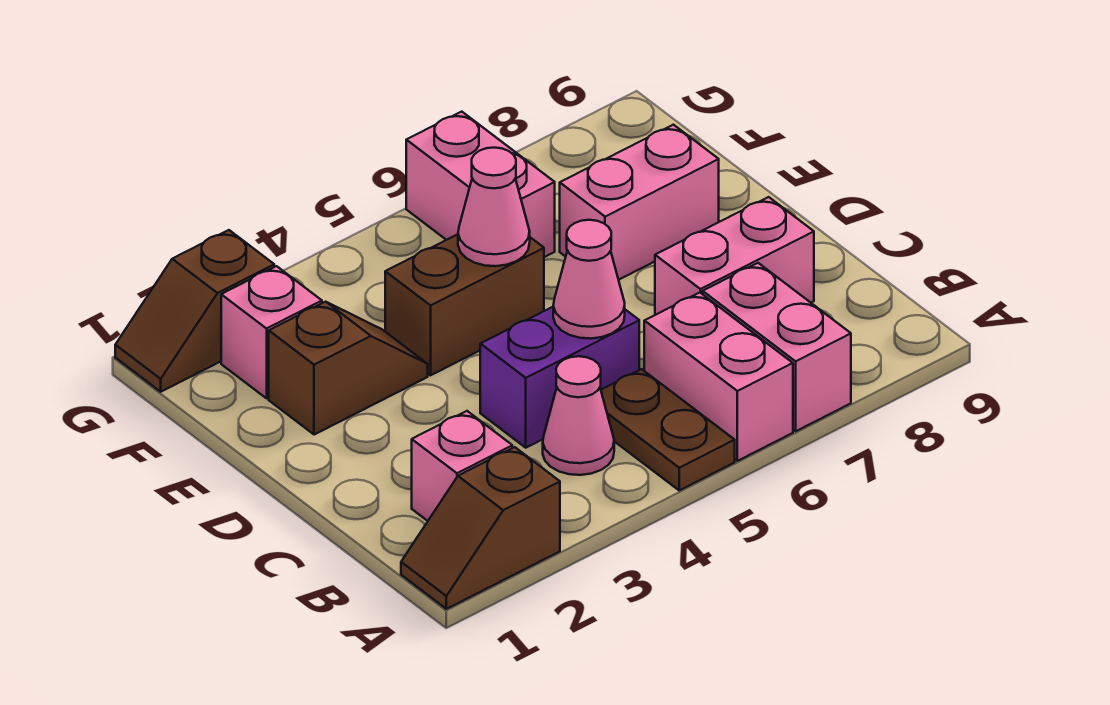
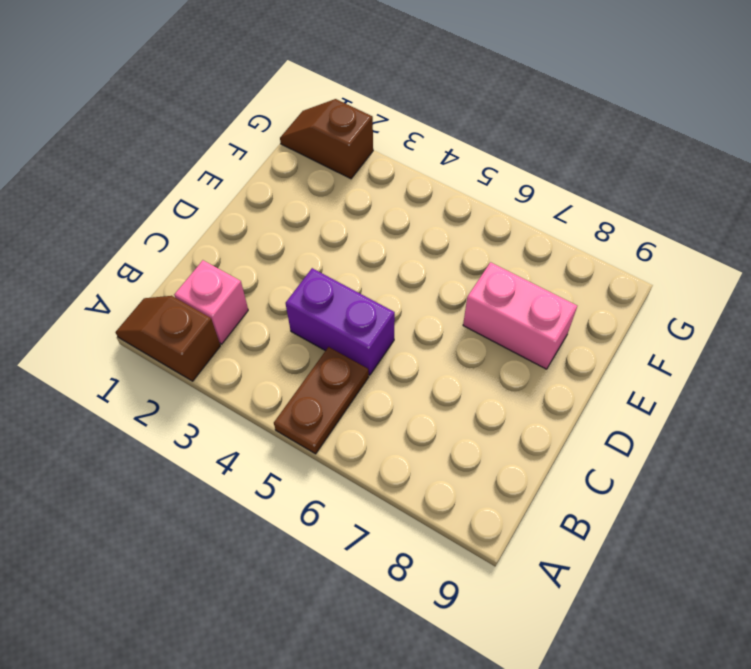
none -> pink 1x2 brick [644,293,793,461]
none -> pink 1x2 brick [703,263,851,431]
none -> pink 1x1 cone [543,356,614,475]

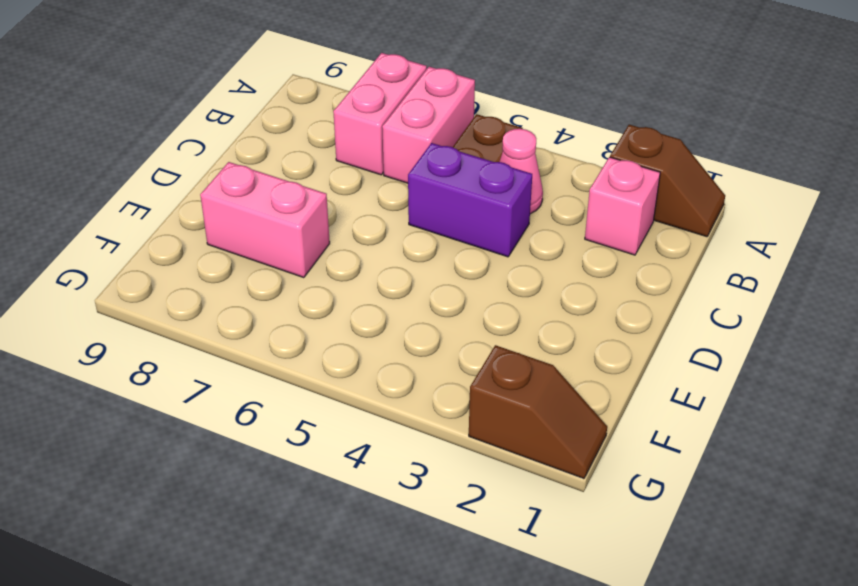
none -> pink 1x2 brick [655,197,814,315]
none -> brown 1x2 slope [269,302,428,435]
none -> brown 1x2 brick [385,234,544,375]

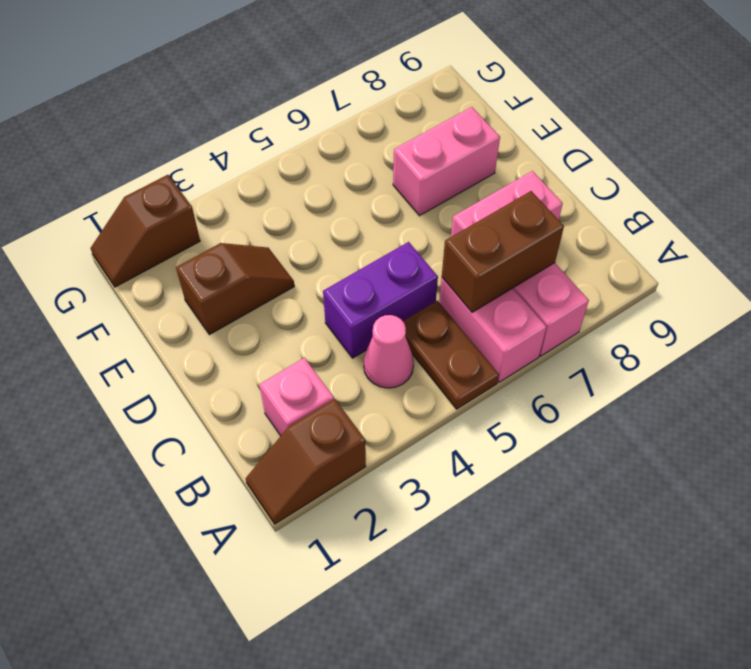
brown 1x2 brick [442,191,564,312] -> brown 1x2 brick moved to [385,234,544,375]
none -> pink 1x1 brick [221,266,322,398]
none -> pink 1x2 brick [406,112,555,257]
none -> pink 1x1 cone [553,220,625,339]

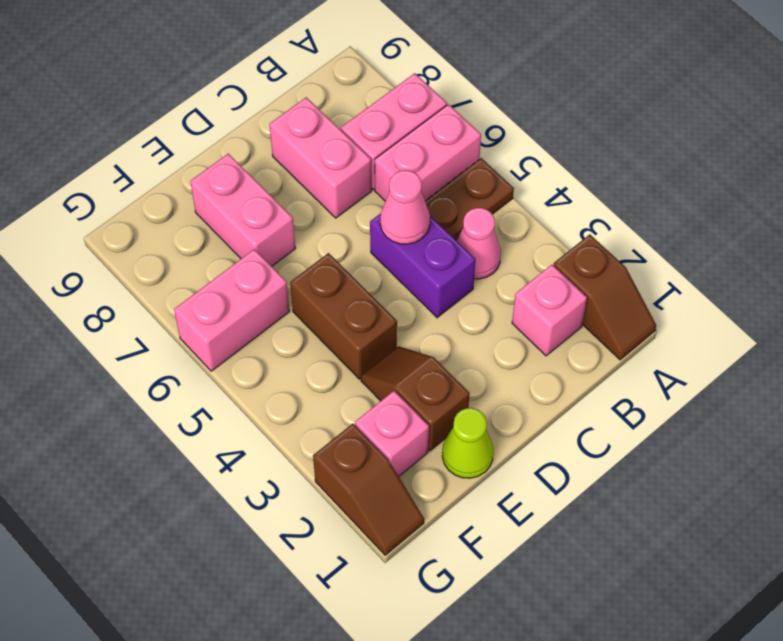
lime 1x1 cone [442,408,493,478] -> none
none -> pink 1x1 cone [458,148,530,266]

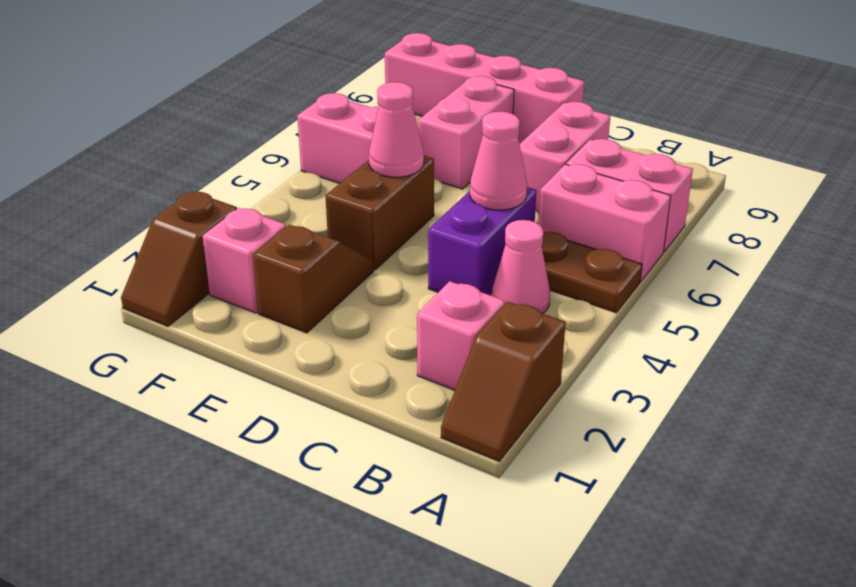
pink 1x4 brick [385,33,584,144] -> none

